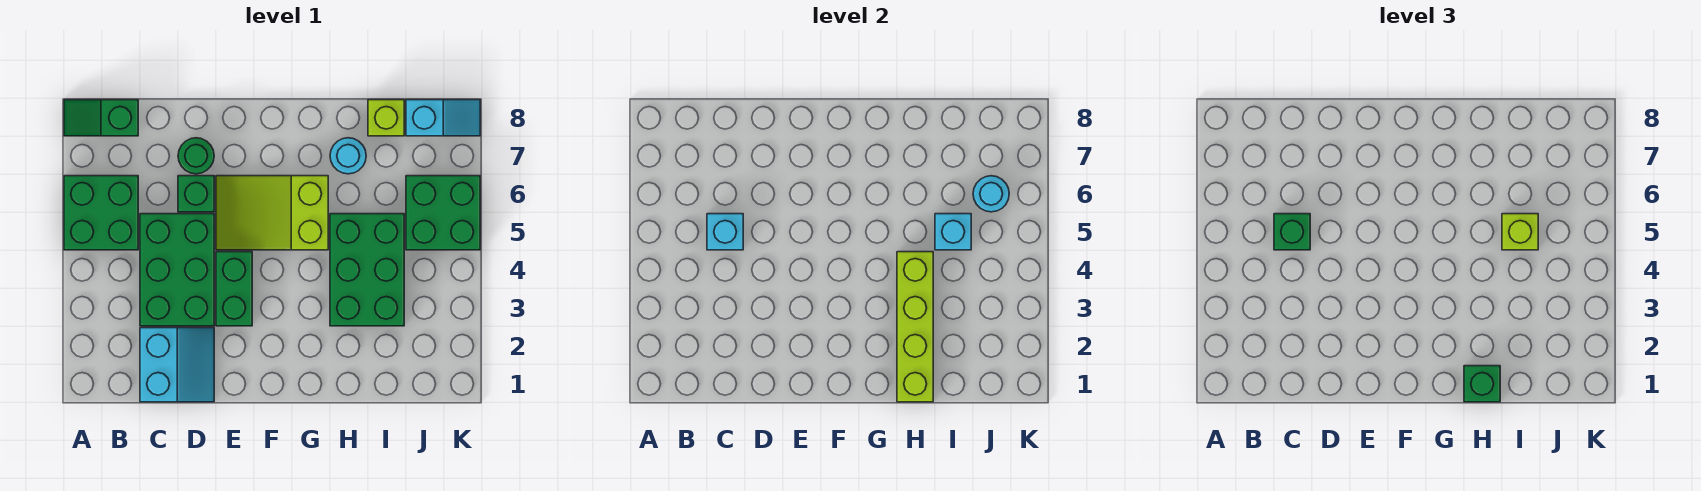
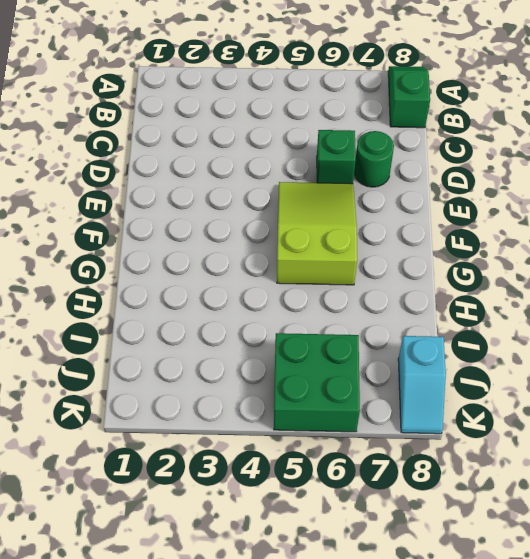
none -> green 2x2 brick [64,176,138,250]
none -> cyan 2x2 slope [140,328,214,402]
none -> green 2x3 brick [140,214,214,326]

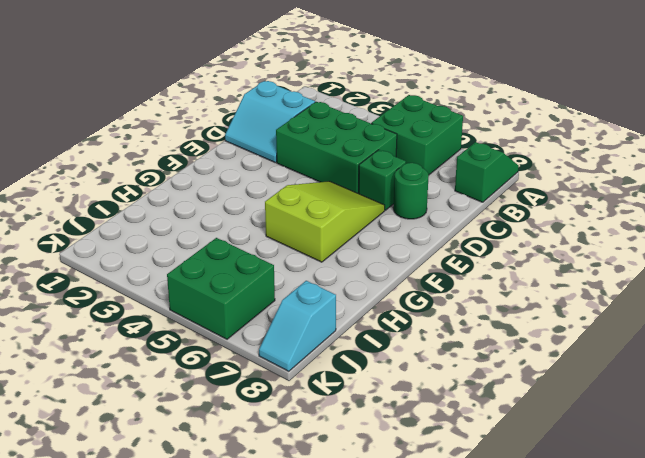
none -> green 1x2 brick [216,252,252,326]
none -> green 2x3 brick [330,214,404,326]
none -> cyan 1x1 round brick [330,138,366,174]

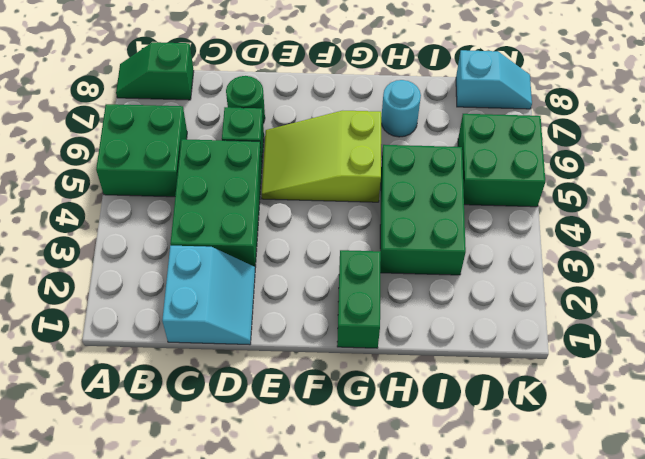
green 1x2 brick [337,250,381,348] -> green 1x2 brick moved to [216,252,252,326]
none -> lime 1x1 brick [368,100,404,136]
none -> cyan 1x1 brick [707,214,743,250]
none -> lime 1x4 brick [897,252,933,402]

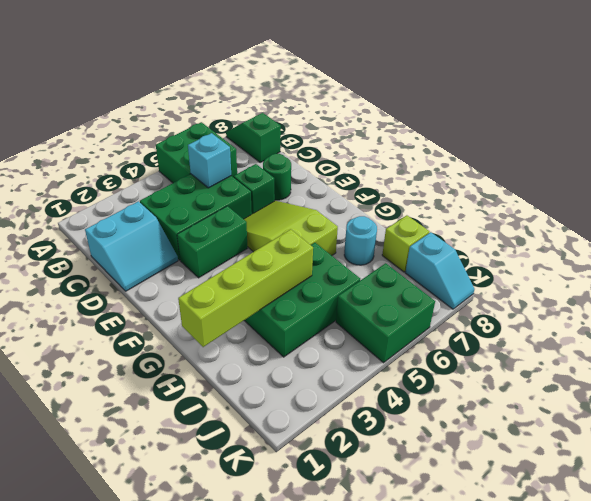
none -> cyan 1x1 brick [935,214,971,250]
none -> cyan 1x1 round brick [973,176,1009,212]
none -> green 1x1 brick [1274,214,1310,250]

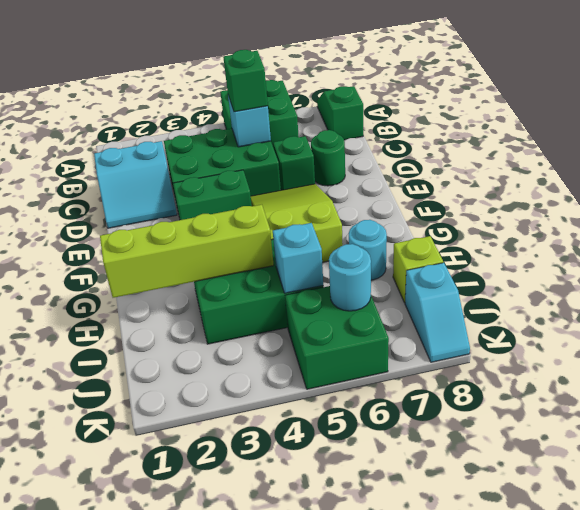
none -> green 1x1 brick [1464,366,1500,402]
none -> lime 1x1 brick [1502,214,1538,250]

